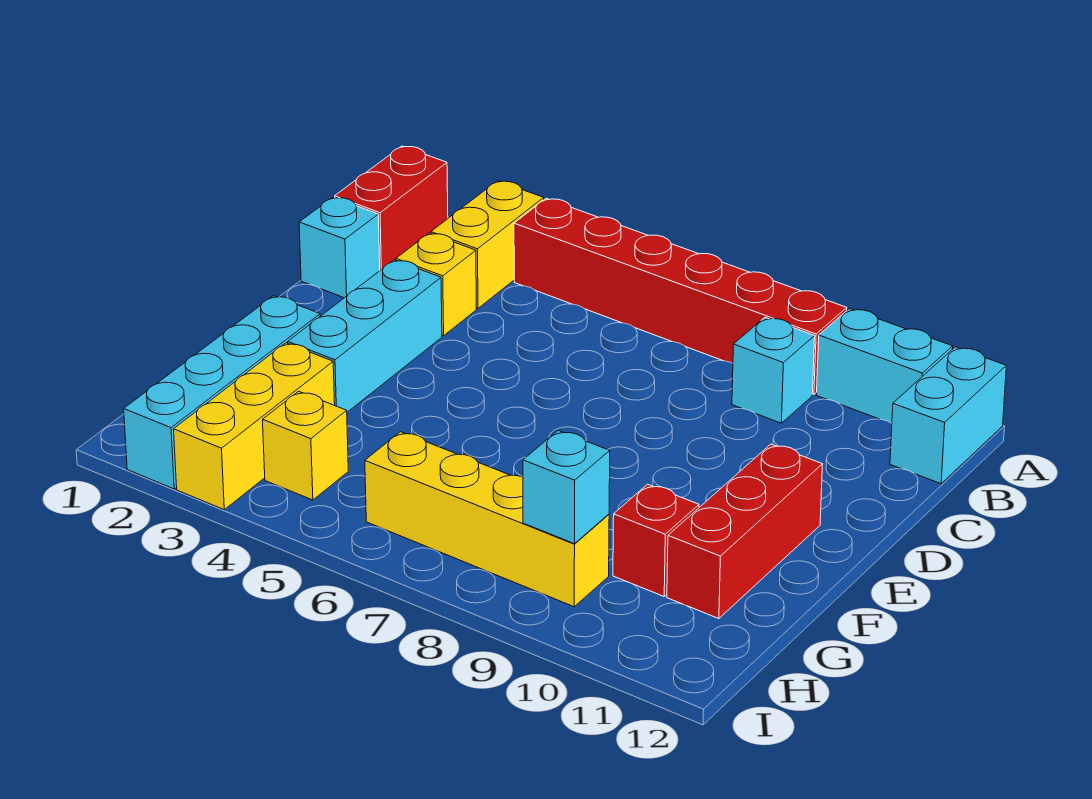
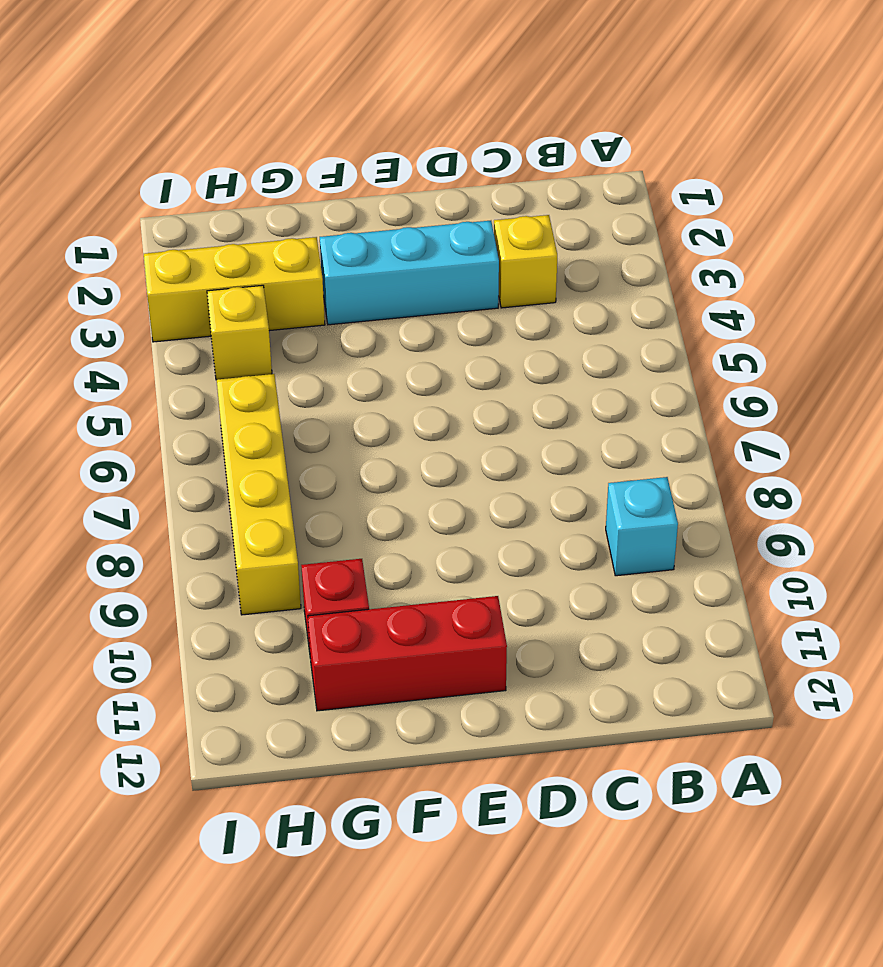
none -> red 1x2 brick [335,146,448,270]
none -> yellow 1x2 brick [431,181,544,308]
none -> red 1x6 brick [514,198,847,394]

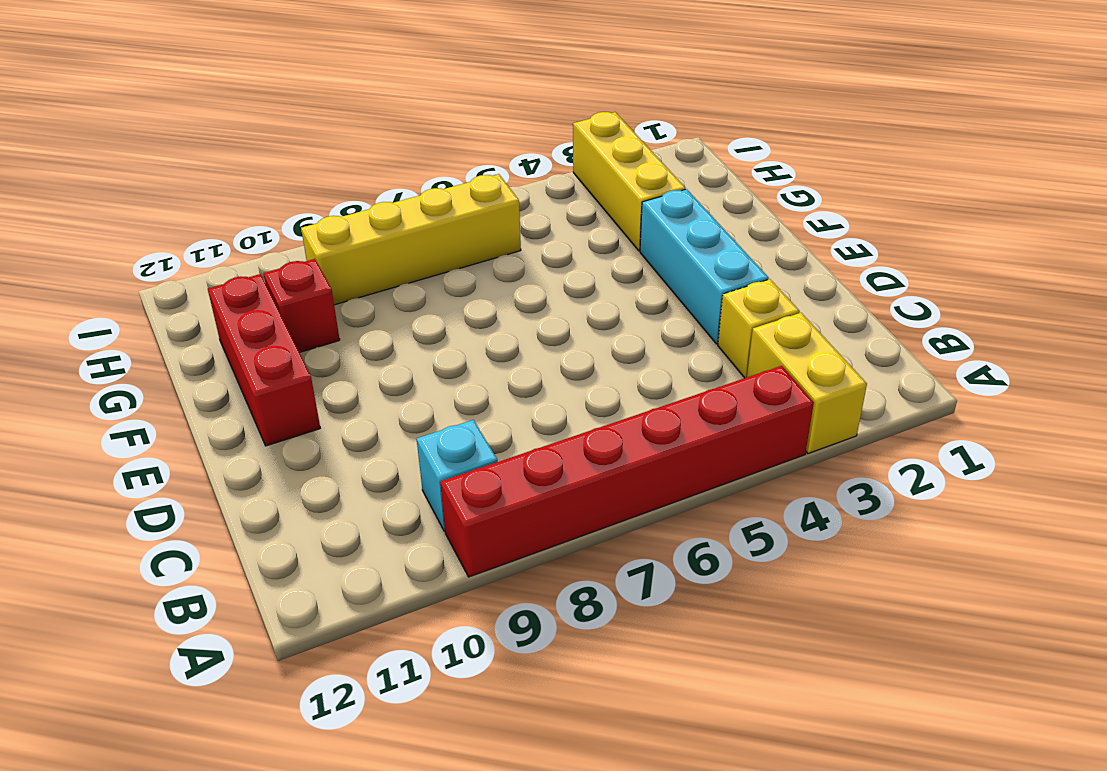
none -> red 1x2 brick [335,146,448,270]
none -> cyan 1x2 brick [817,309,953,423]
none -> cyan 1x2 brick [890,347,1006,484]

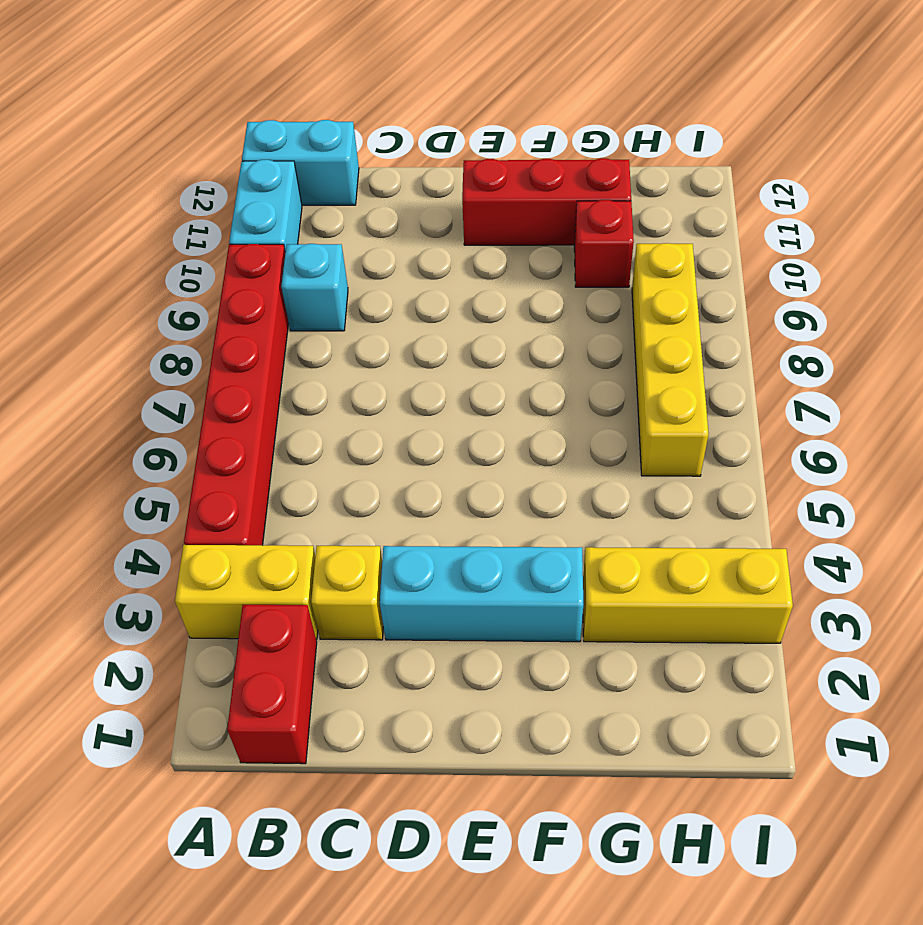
red 1x2 brick [227,605,317,764] -> red 1x2 brick turned to [335,146,448,270]
none -> cyan 1x1 brick [299,197,380,298]
none -> cyan 1x4 brick [124,296,320,489]
none -> yellow 1x1 brick [263,391,348,500]

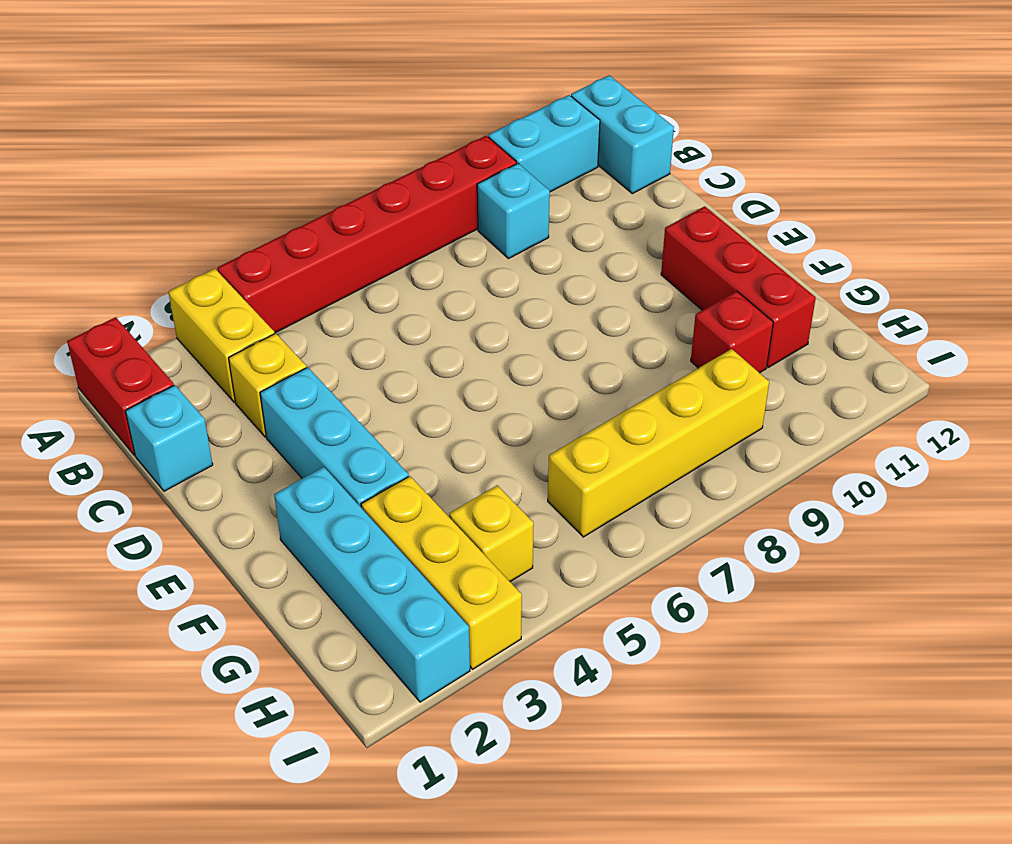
none -> cyan 1x1 brick [523,430,610,544]

